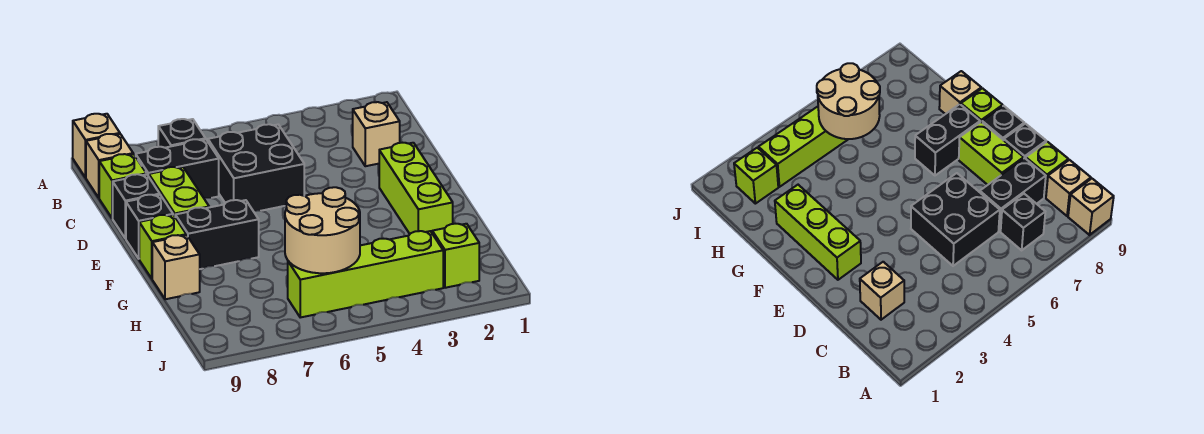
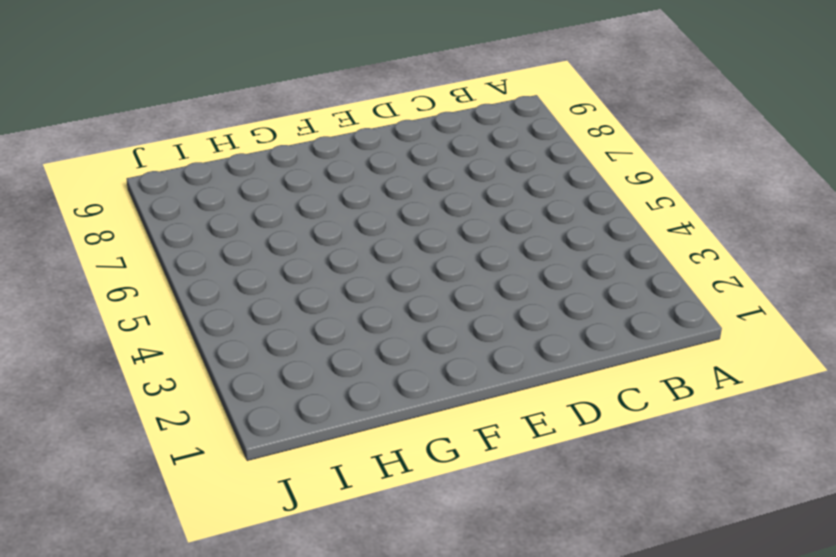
none -> tan 1x1 brick [73,114,120,178]
none -> black 1x1 brick [158,119,206,148]
none -> tan 1x1 brick [86,134,133,198]

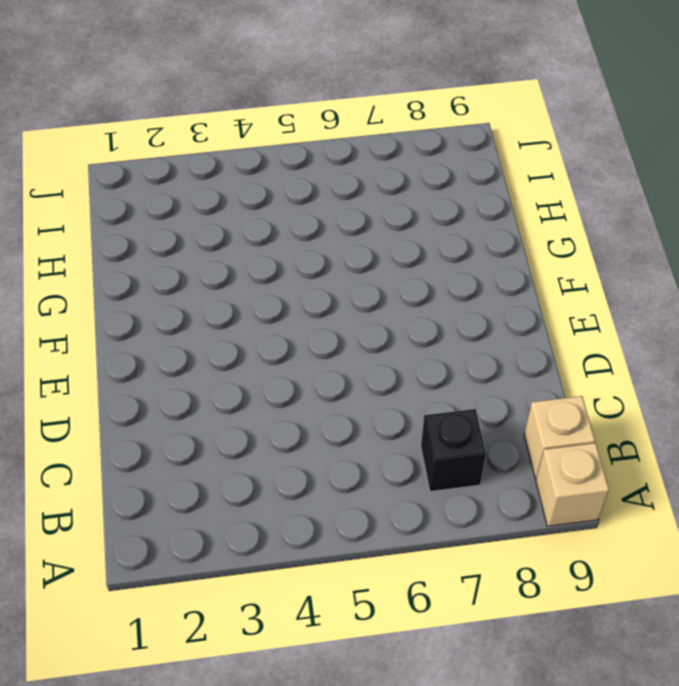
none -> tan 1x1 brick [353,102,400,166]
none -> black 2x2 brick [208,124,304,211]
none -> black 1x2 brick [136,139,219,198]

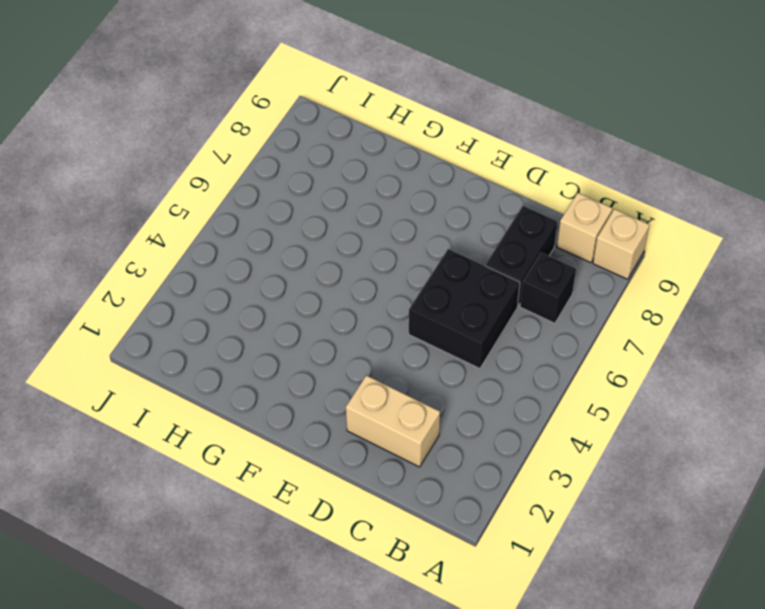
tan 1x2 brick [346,375,440,467] -> tan 1x1 brick [353,102,400,166]
none -> lime 1x1 brick [99,154,146,218]
none -> lime 1x2 brick [149,167,209,216]
none -> black 1x1 brick [113,174,160,239]

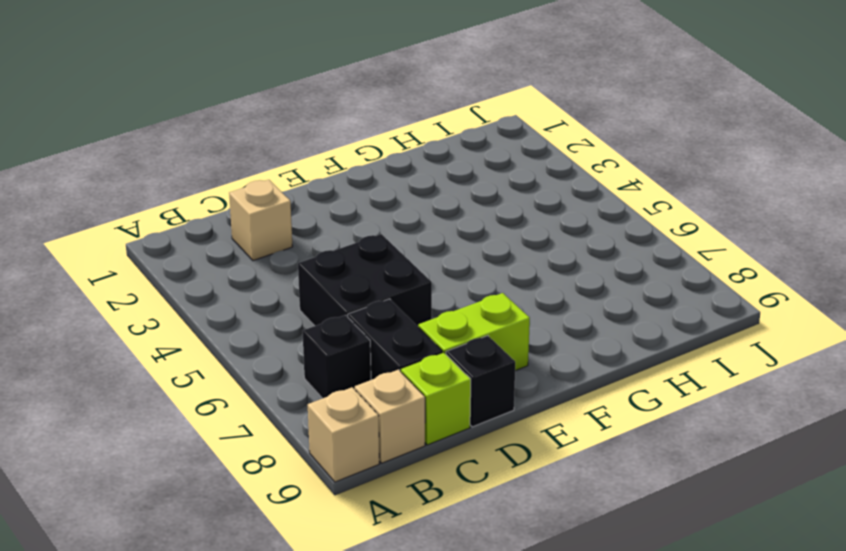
none -> lime 1x3 brick [379,143,453,234]
none -> black 1x1 brick [126,195,173,259]
none -> black 1x2 brick [175,200,259,269]

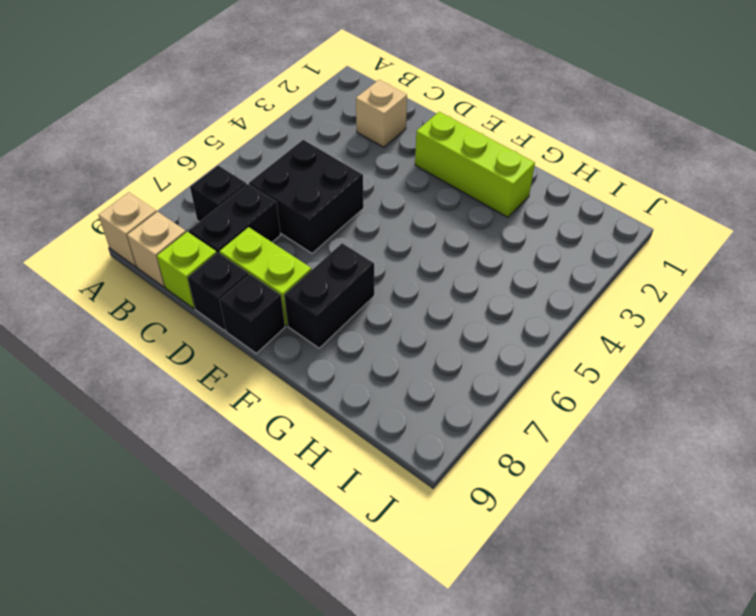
none -> lime 1x1 brick [139,215,186,278]
none -> tan 1x1 brick [152,235,200,299]
none -> lime 1x1 brick [432,224,479,288]

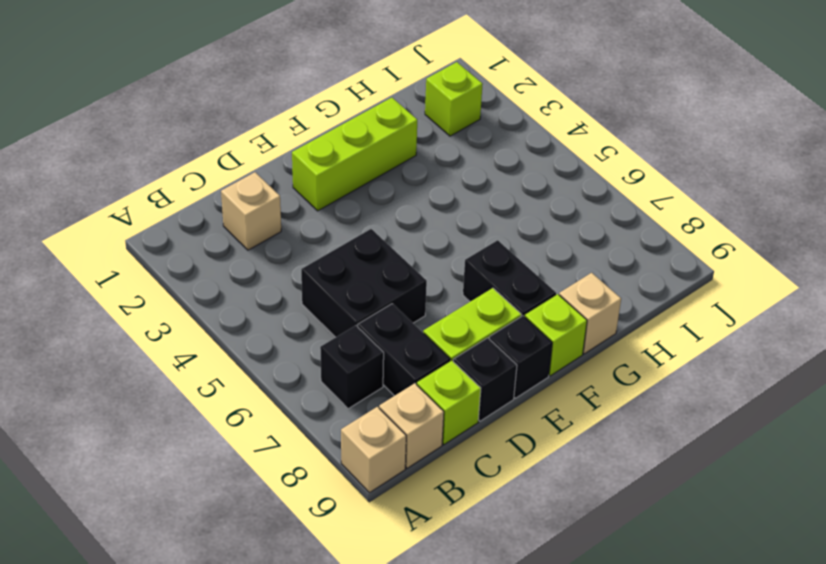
none -> lime 1x4 brick [288,231,443,317]
none -> tan 2x2 round brick [285,187,360,273]

